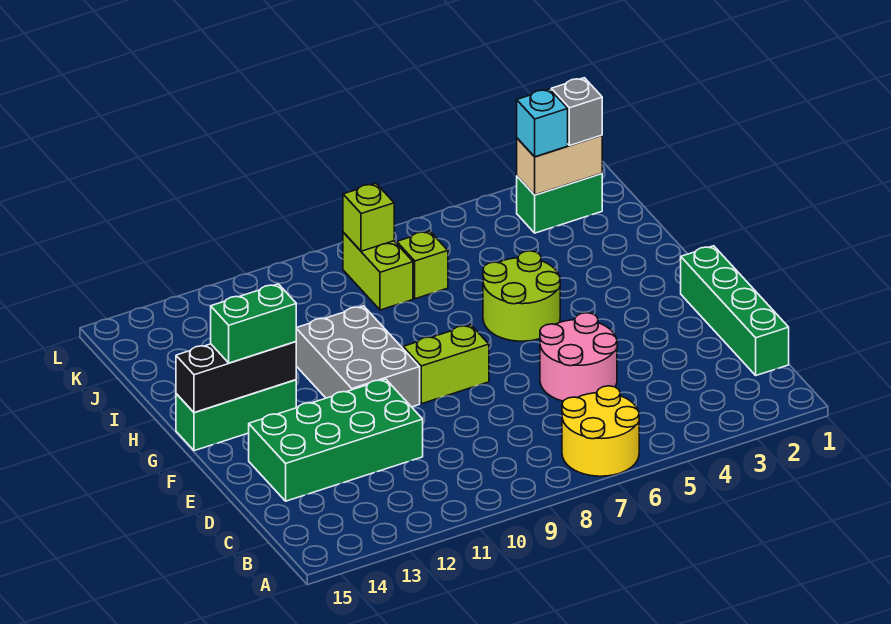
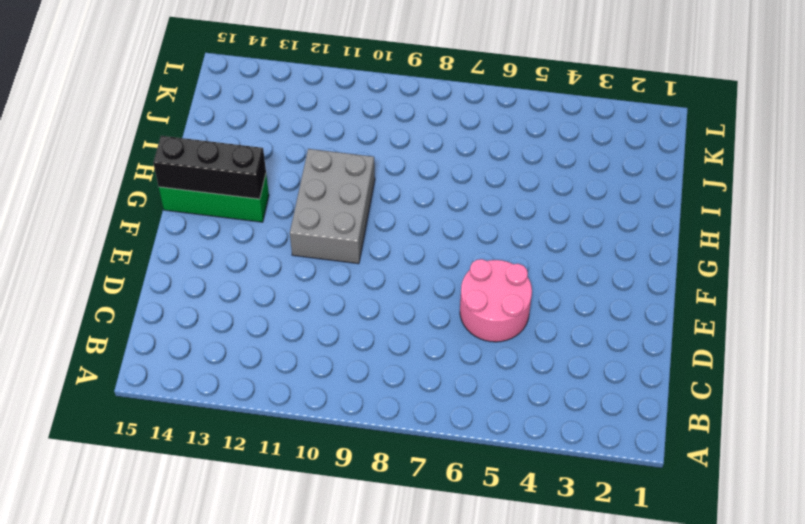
none -> yellow 2x2 round brick [562,386,639,476]
none -> green 1x4 brick [681,246,789,375]
none -> green 2x4 brick [249,379,423,501]

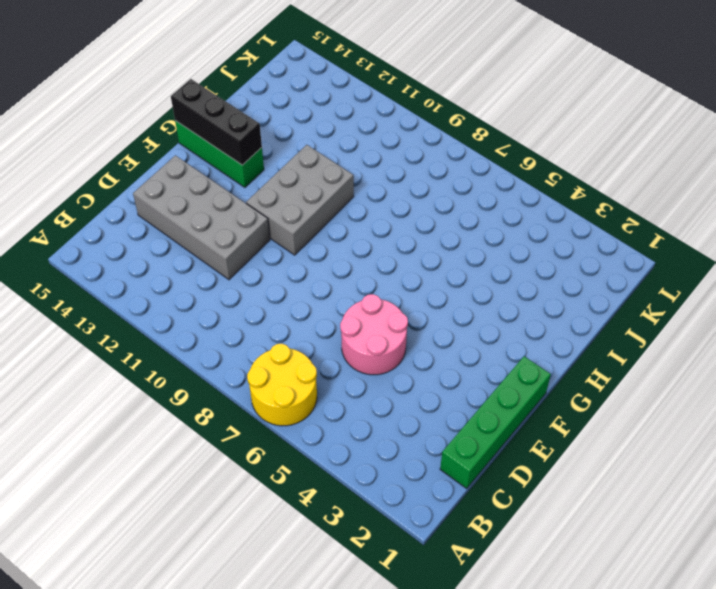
grey 2x4 brick [133,155,270,280] -> green 2x4 brick [249,379,423,501]
none -> lime 1x2 brick [403,325,489,404]
none -> lime 2x2 round brick [483,251,560,341]
none -> lime 1x1 brick [397,231,448,299]

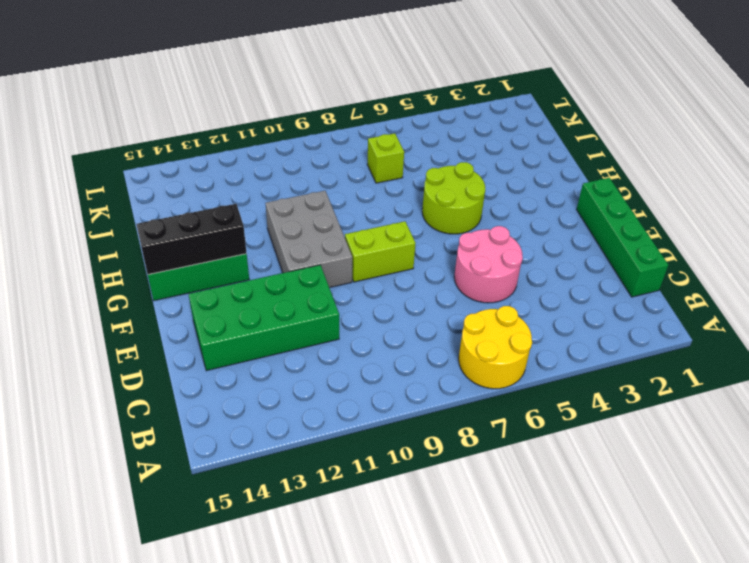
none -> lime 1x2 brick [343,232,413,310]
none -> green 1x2 brick [517,173,602,233]
none -> tan 1x2 brick [517,135,602,195]

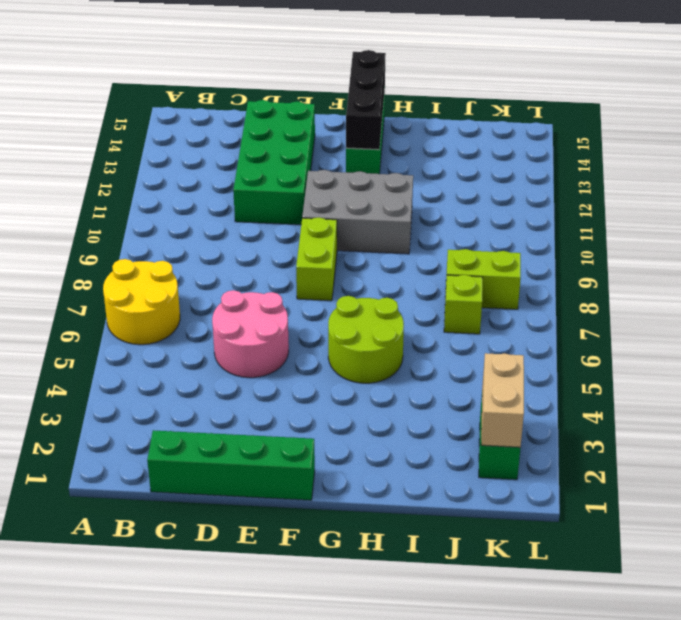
none -> lime 1x1 brick [343,183,394,251]
none -> green 1x2 brick [211,284,296,363]
none -> grey 1x1 brick [551,78,602,146]

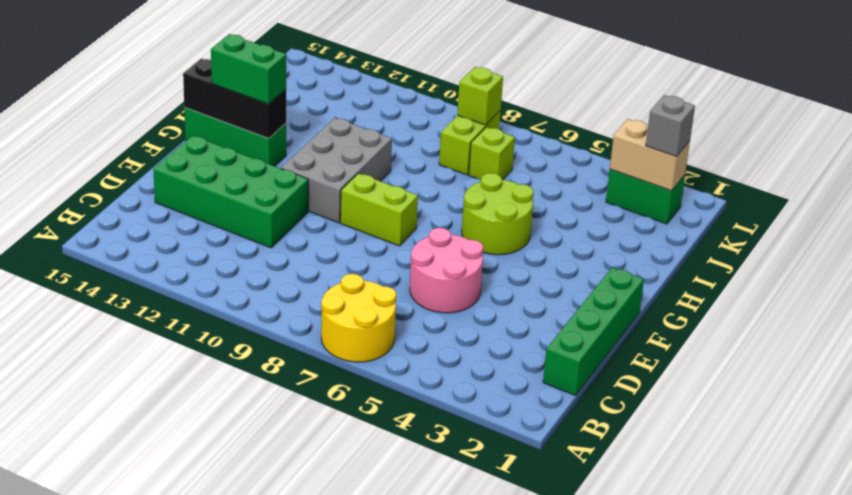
none -> cyan 1x1 brick [517,89,568,157]

